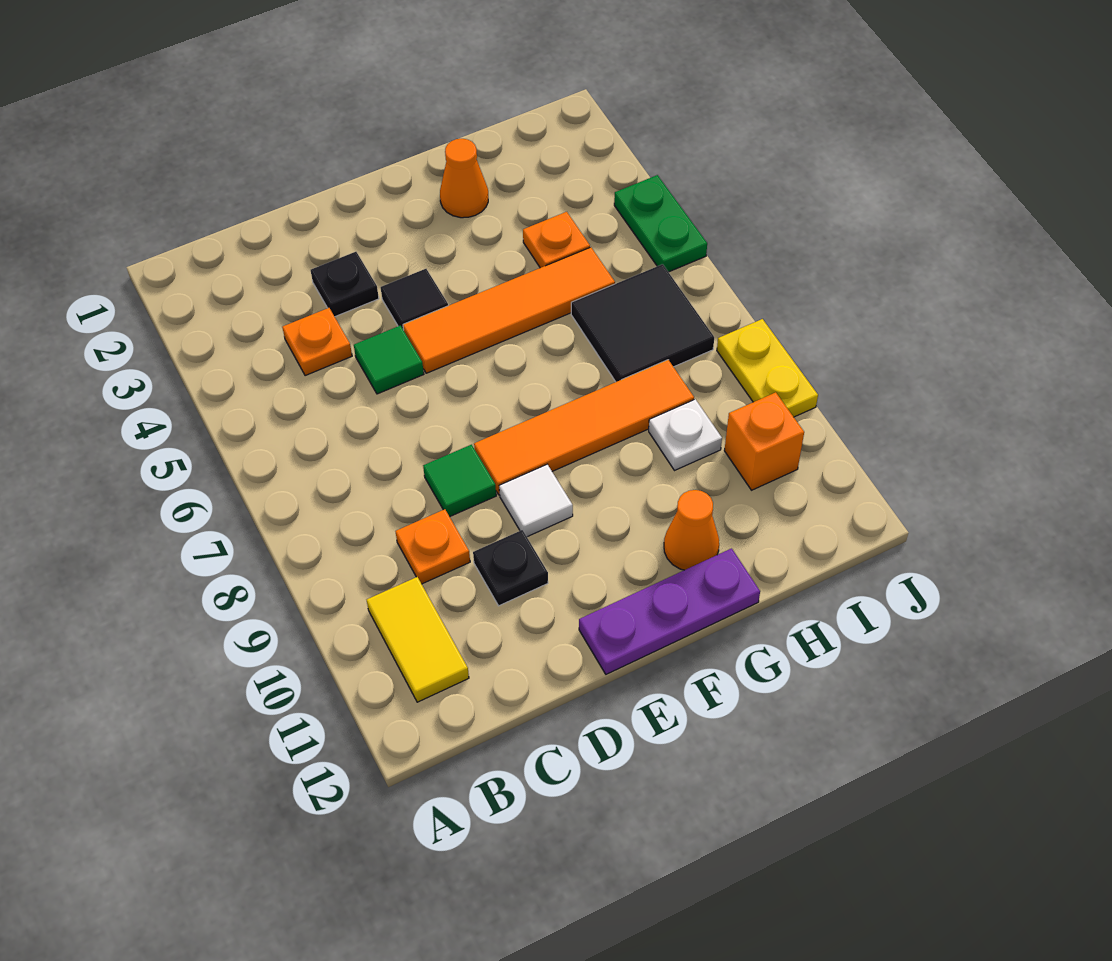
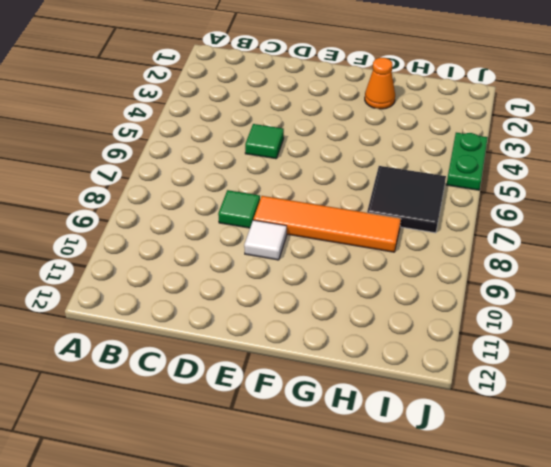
none -> yellow 1x2 tile [367,577,469,702]
none -> orange 1x1 plate [282,308,352,376]
none -> orange 1x1 plate [396,509,470,584]

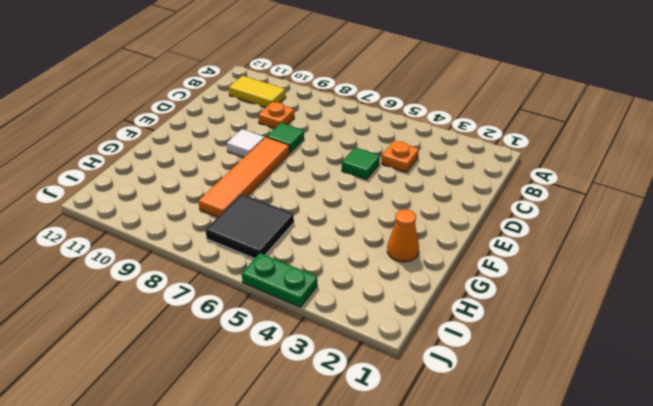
none -> black 1x1 plate [311,252,379,317]
none -> black 1x1 plate [473,530,548,606]
none -> black 1x1 tile [381,269,448,330]

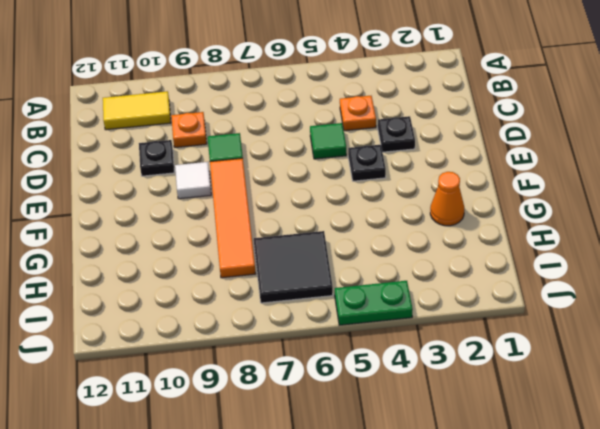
black 1x1 plate [348,145,386,181] -> black 1x1 tile [381,269,448,330]
none -> orange 1x4 tile [403,247,615,373]
none -> purple 1x3 plate [579,548,760,674]
none -> orange 1x1 cone [664,490,719,570]

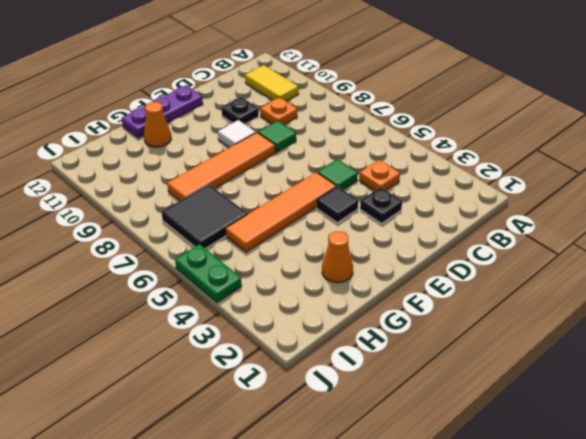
none -> orange 1x1 plate [523,212,590,268]
none -> white 1x1 plate [649,399,722,471]
none -> orange 1x1 brick [724,392,804,490]

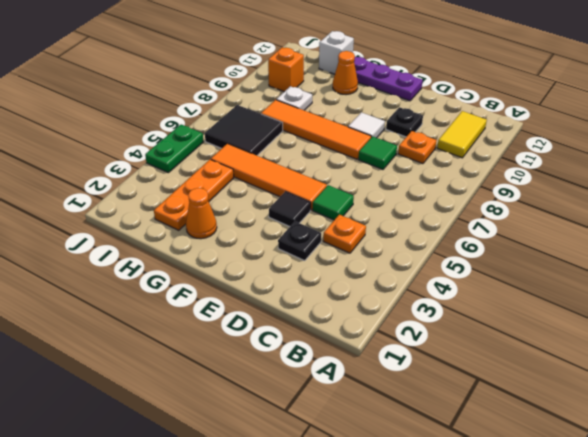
orange 1x3 plate [154,159,234,230] -> orange 1x1 plate [523,212,590,268]
white 1x1 brick [319,31,354,74] -> none
none -> yellow 1x2 plate [717,319,818,417]

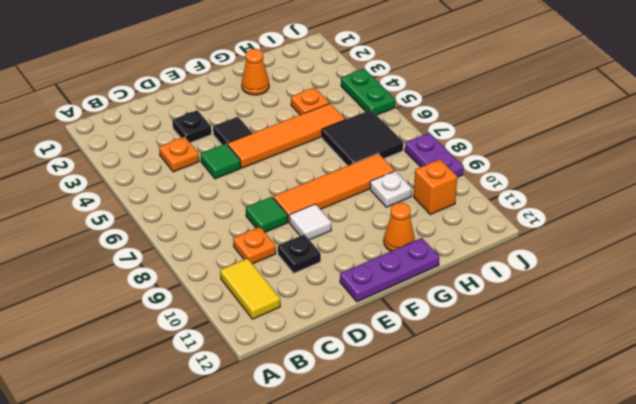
purple 1x2 plate [405,133,464,177] -> yellow 1x2 plate [717,319,818,417]

